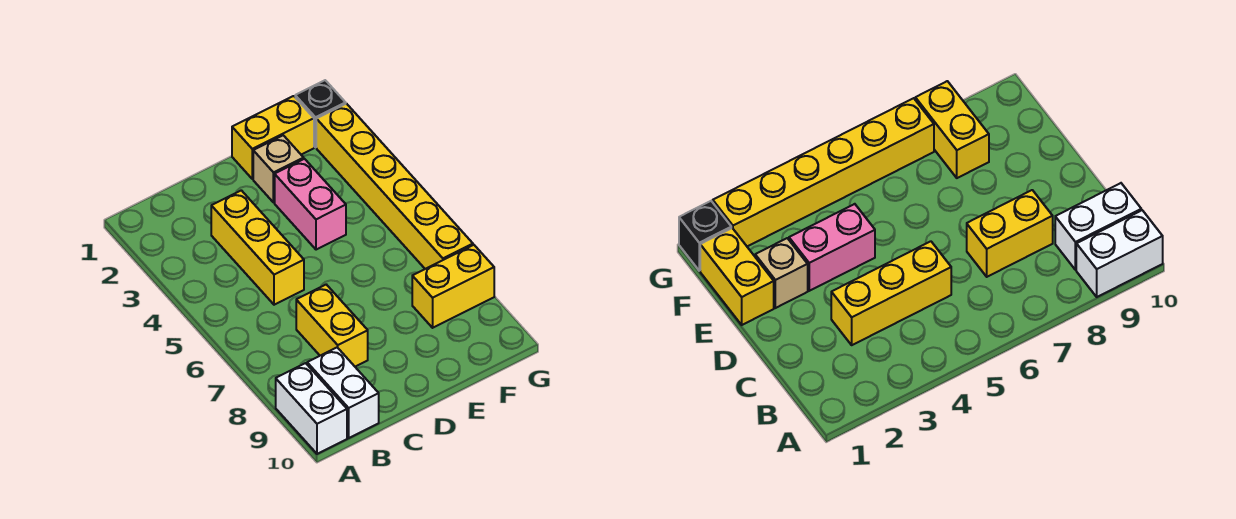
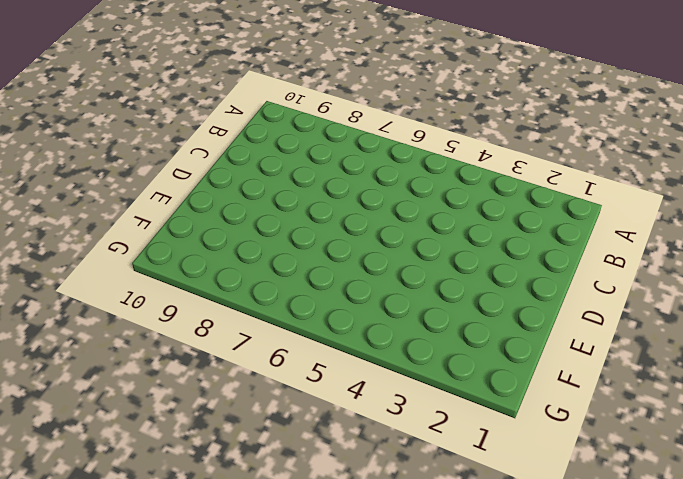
none -> white 1x2 brick [276,363,347,454]
none -> white 1x2 brick [307,347,379,438]

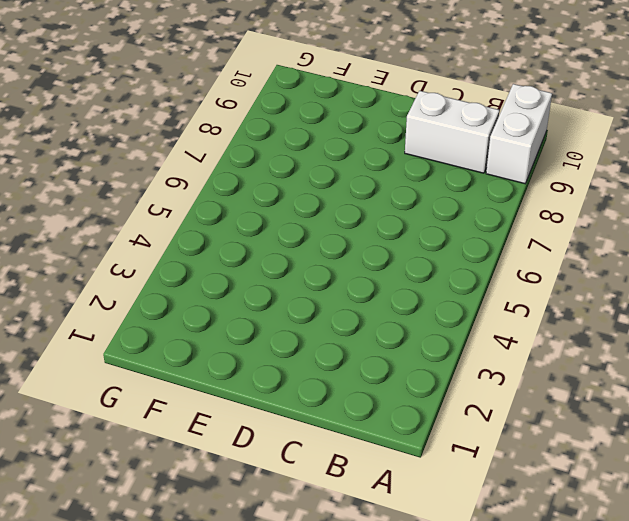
white 1x2 brick [405,91,499,173] -> white 1x2 brick turned to [307,347,379,438]
none -> yellow 1x3 brick [211,190,304,305]
none -> yellow 1x2 brick [296,285,368,367]

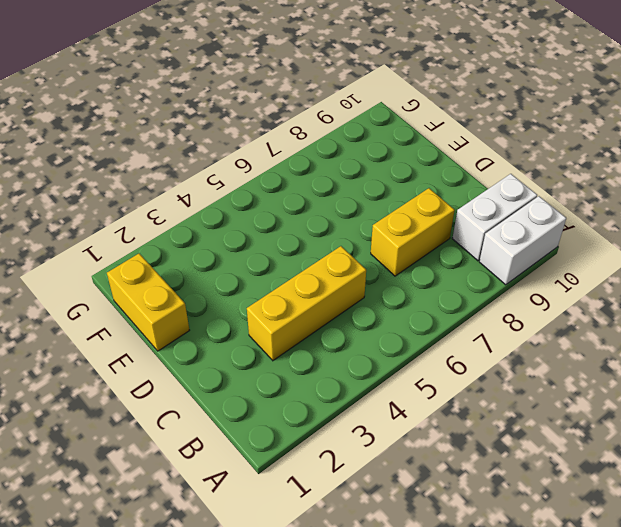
none -> tan 1x1 brick [253,135,304,203]
none -> pink 1x2 brick [275,159,346,250]

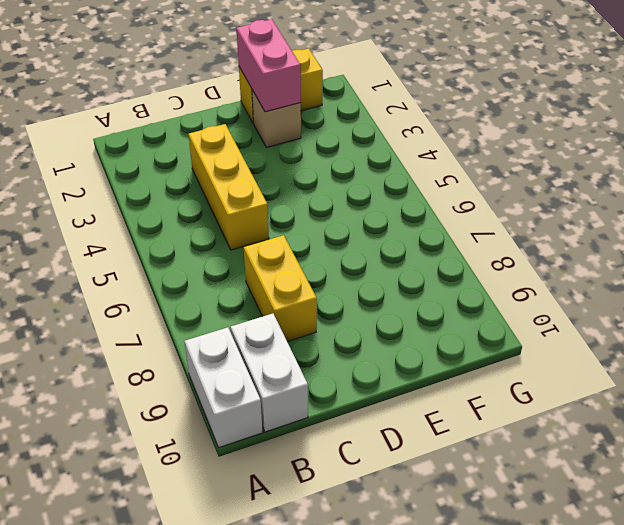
pink 1x2 brick [236,19,301,112] -> pink 1x2 brick moved to [275,159,346,250]
none -> yellow 1x2 brick [412,245,494,328]
none -> black 1x1 brick [295,80,346,147]

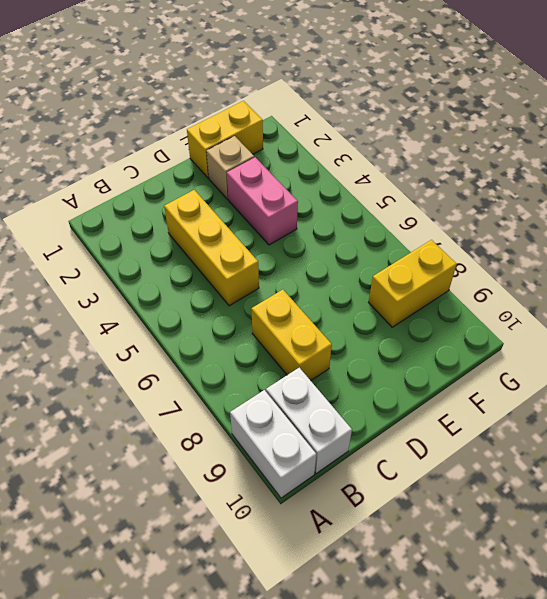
none -> black 1x1 brick [295,80,346,147]
none -> yellow 1x6 brick [316,104,473,269]

